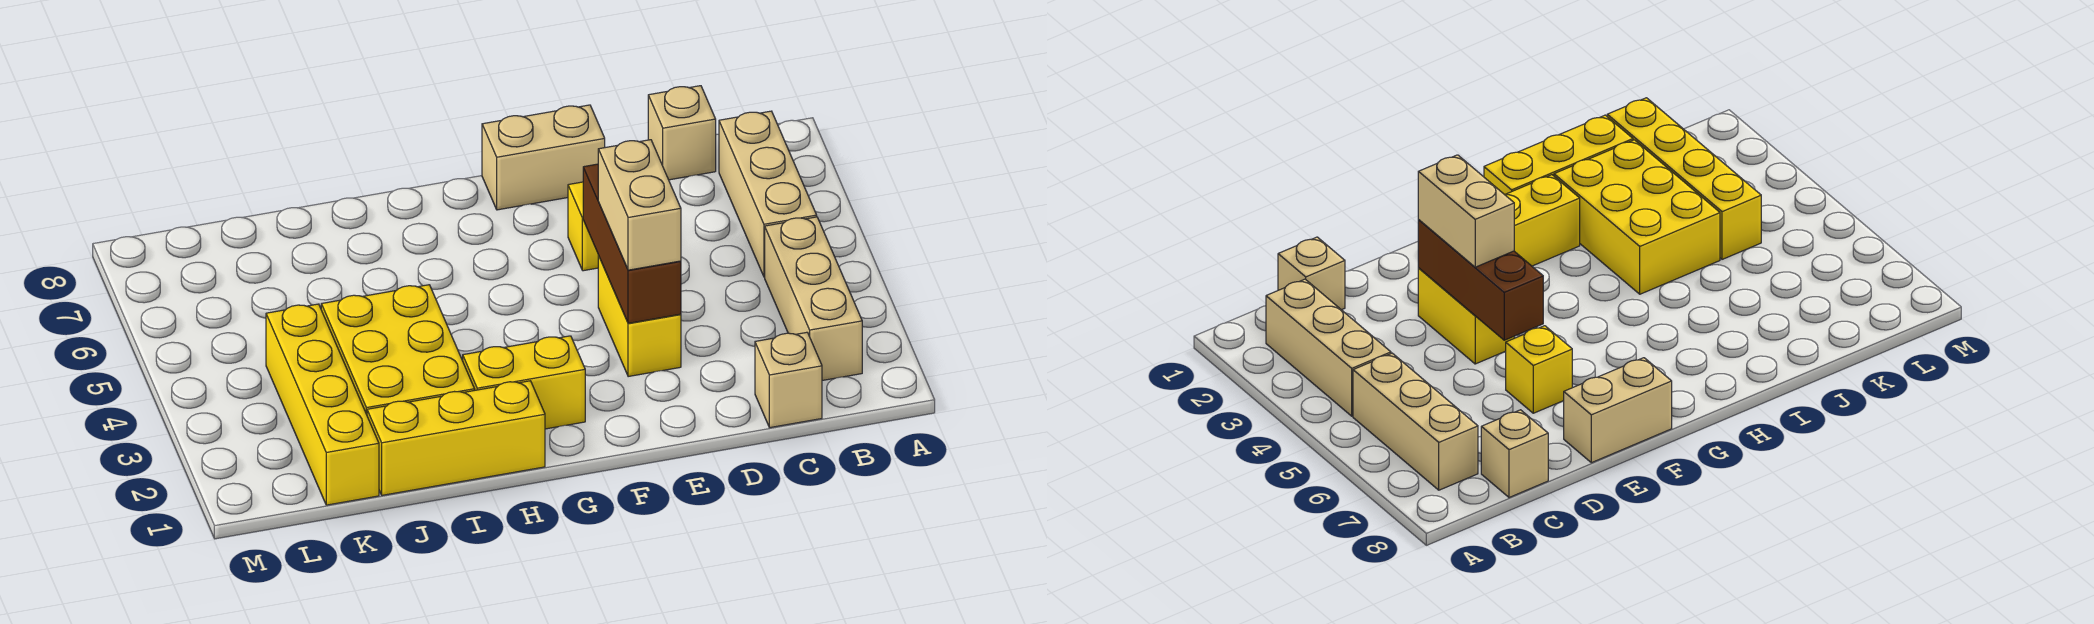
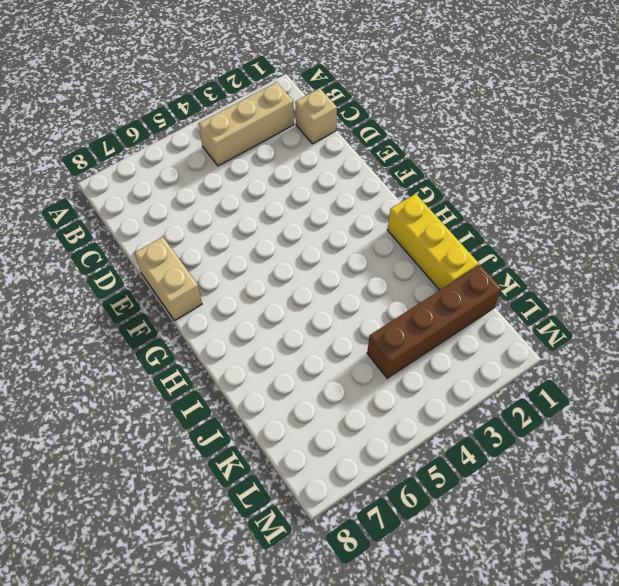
brown 1x4 brick [367,265,502,378] -> yellow 1x4 brick [266,304,379,505]
none -> tan 1x3 brick [719,111,817,277]
none -> tan 1x1 brick [648,86,716,180]
none -> yellow 1x2 brick [598,256,681,377]

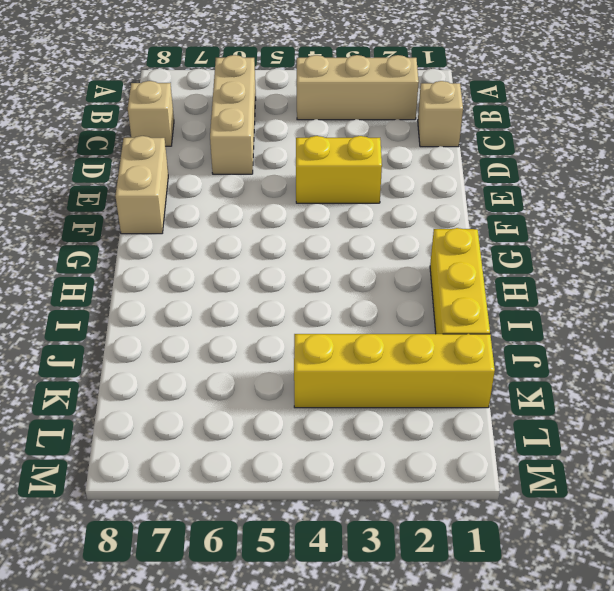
tan 1x3 brick [210,55,256,174] -> tan 1x3 brick turned to [719,111,817,277]
none -> yellow 1x1 brick [568,182,599,271]
none -> yellow 1x2 brick [463,336,585,429]
none -> yellow 2x3 brick [321,285,475,415]

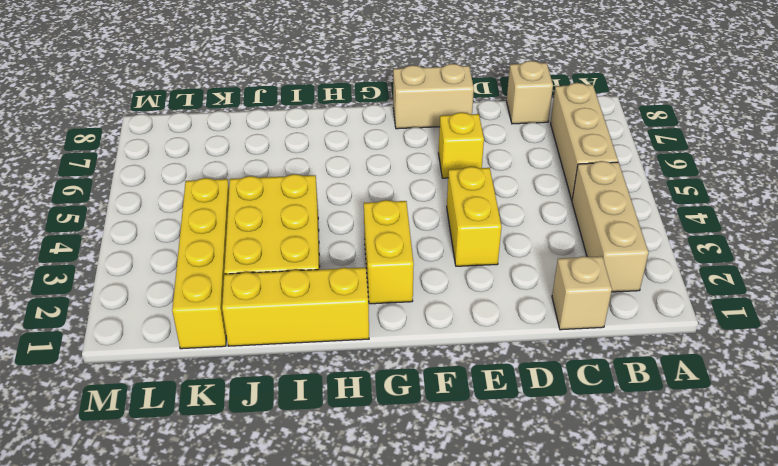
yellow 1x2 brick [364,200,414,304] -> yellow 1x2 brick turned to [463,336,585,429]
none -> brown 1x3 brick [583,164,681,323]
none -> tan 1x2 brick [598,140,681,270]

